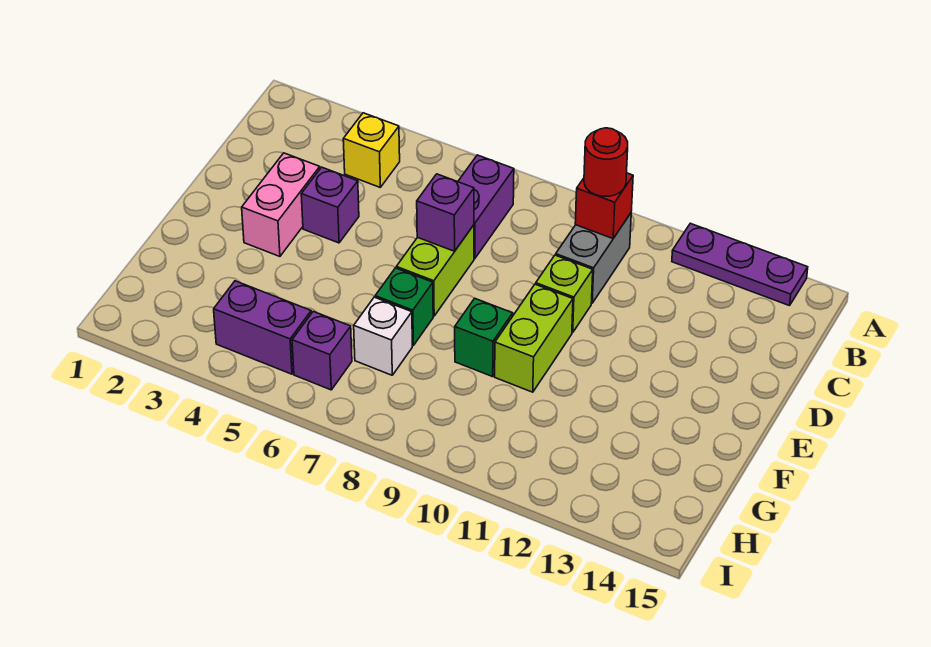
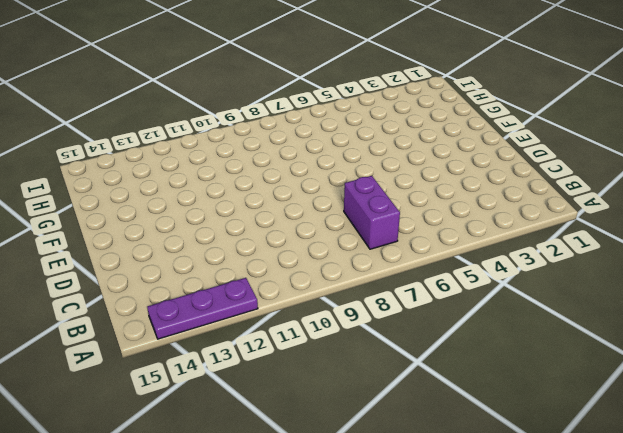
none -> yellow 1x1 brick [343,113,400,187]
none -> grey 1x2 brick [556,213,631,303]
none -> pink 1x2 brick [242,153,320,256]

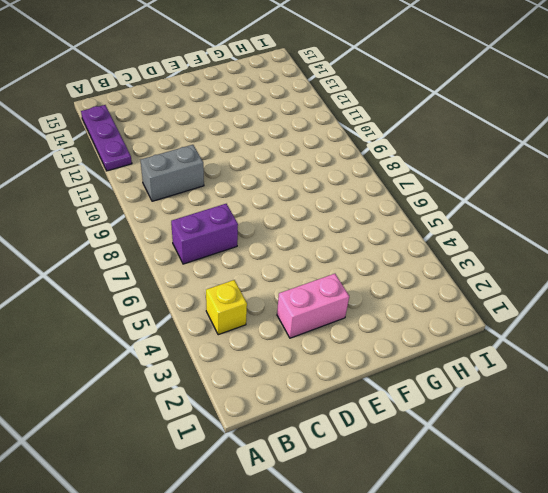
none -> purple 1x1 brick [301,167,359,243]
none -> lime 1x2 brick [396,225,474,316]
none -> lime 1x1 brick [536,255,593,332]

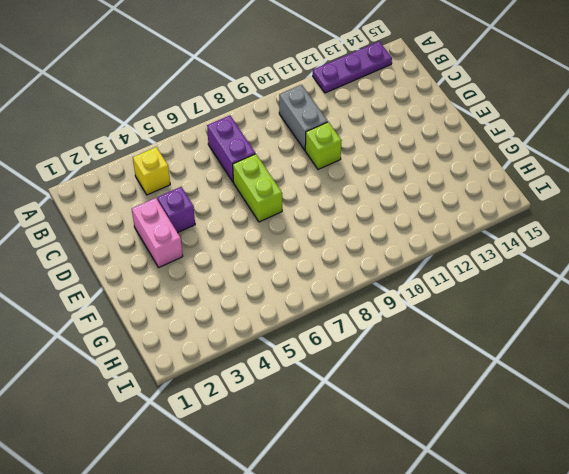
none -> lime 1x2 brick [495,284,573,392]
none -> green 1x1 brick [375,268,433,345]
none -> green 1x1 brick [455,298,513,377]

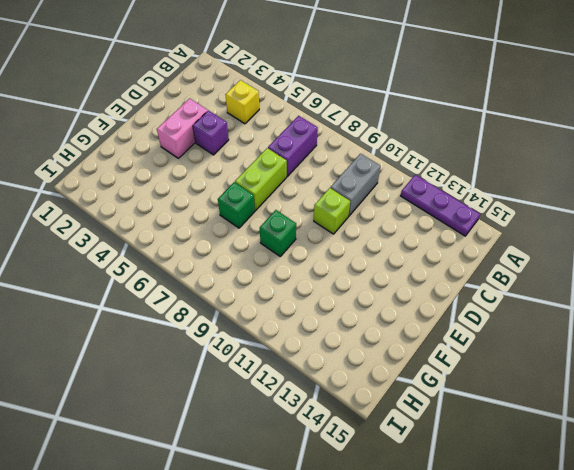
none -> lime 1x2 brick [495,284,573,392]
none -> white 1x1 brick [354,297,412,375]
none -> purple 1x2 brick [214,281,311,374]

